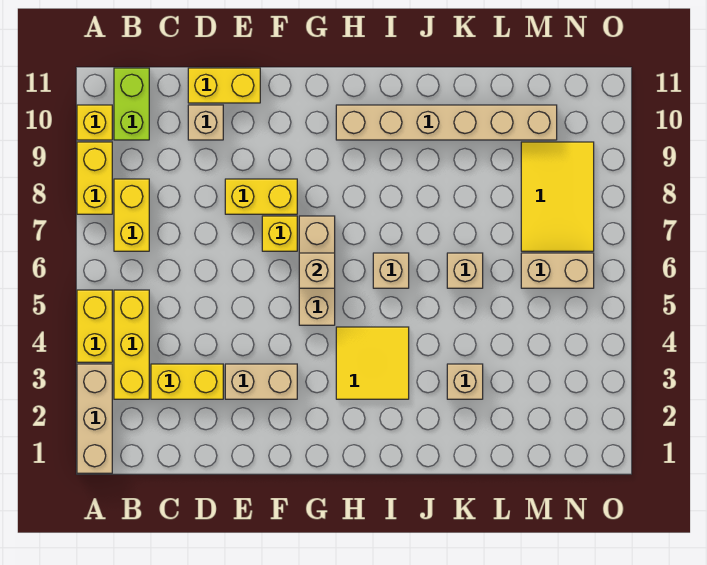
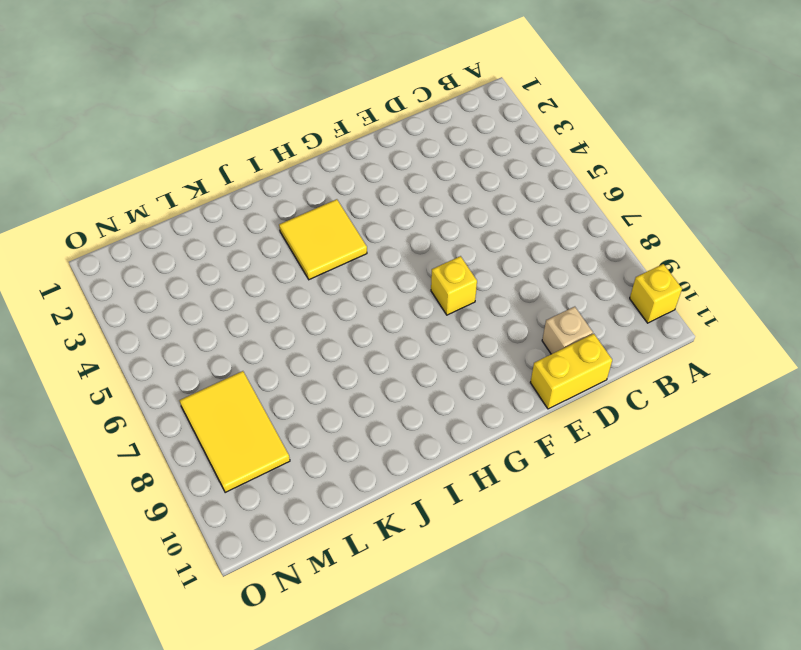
none -> tan 1x3 brick [77,364,112,473]
none -> yellow 1x2 brick [77,290,112,362]
none -> yellow 1x2 brick [77,142,112,214]

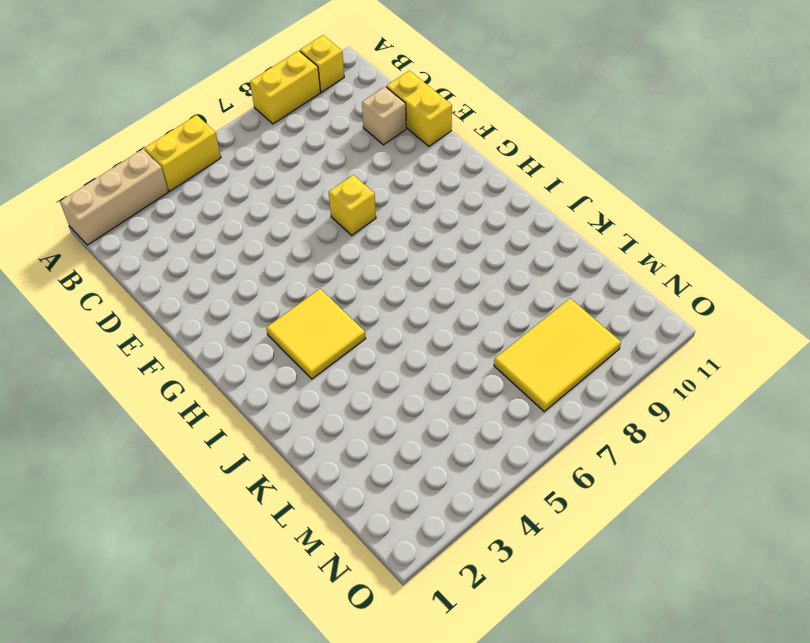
none -> yellow 1x3 brick [114,290,149,399]
none -> yellow 1x2 brick [114,179,149,251]
none -> lime 1x2 brick [114,68,149,140]

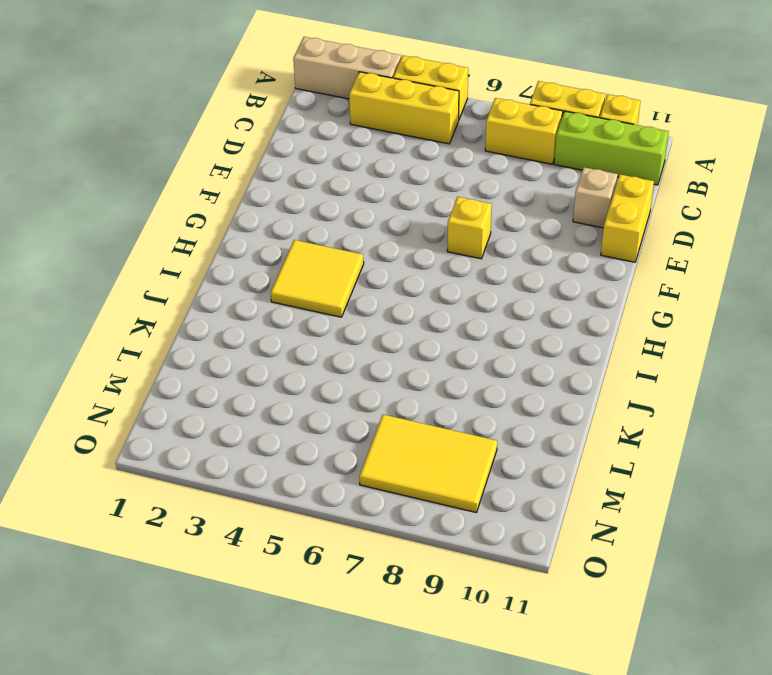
lime 1x3 brick [554,111,669,185] -> lime 1x2 brick [114,68,149,140]
none -> yellow 1x2 brick [151,364,223,399]
none -> tan 1x2 brick [225,364,297,399]
none -> yellow 1x2 brick [225,179,297,214]

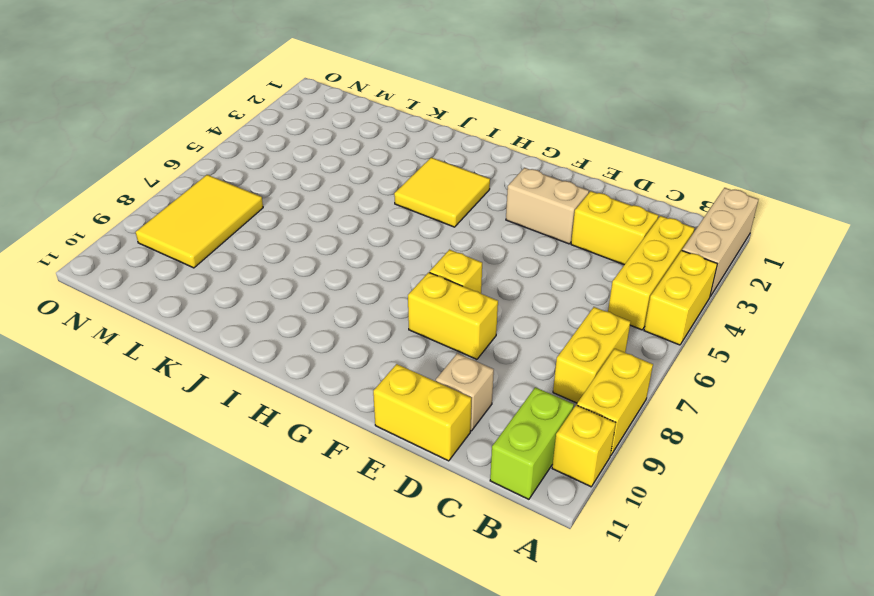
none -> tan 1x3 brick [299,216,335,325]
none -> tan 1x6 brick [336,105,557,140]
none -> tan 1x1 brick [373,253,409,288]

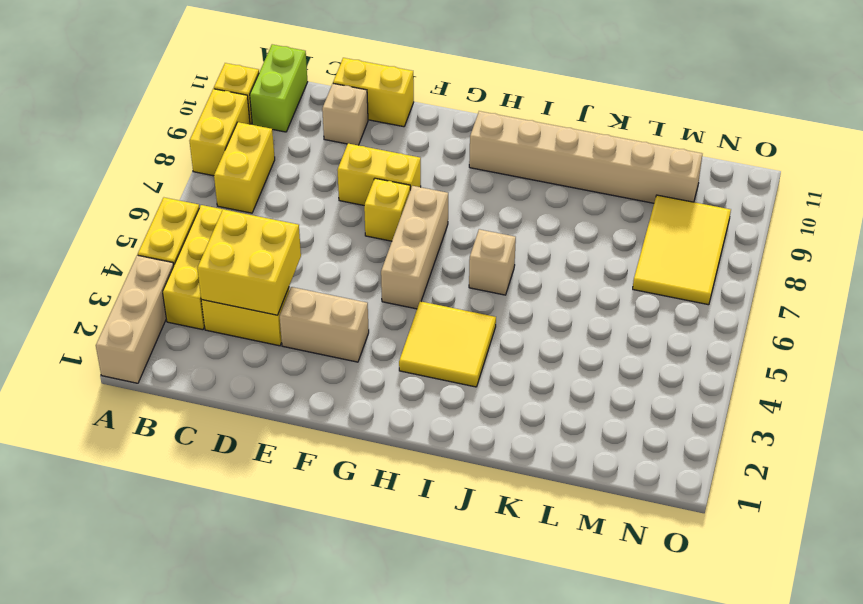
yellow 2x2 brick [197,209,301,315] -> none
none -> tan 1x1 brick [447,364,483,399]
none -> tan 1x1 brick [447,253,483,288]
none -> tan 1x2 brick [521,253,594,288]

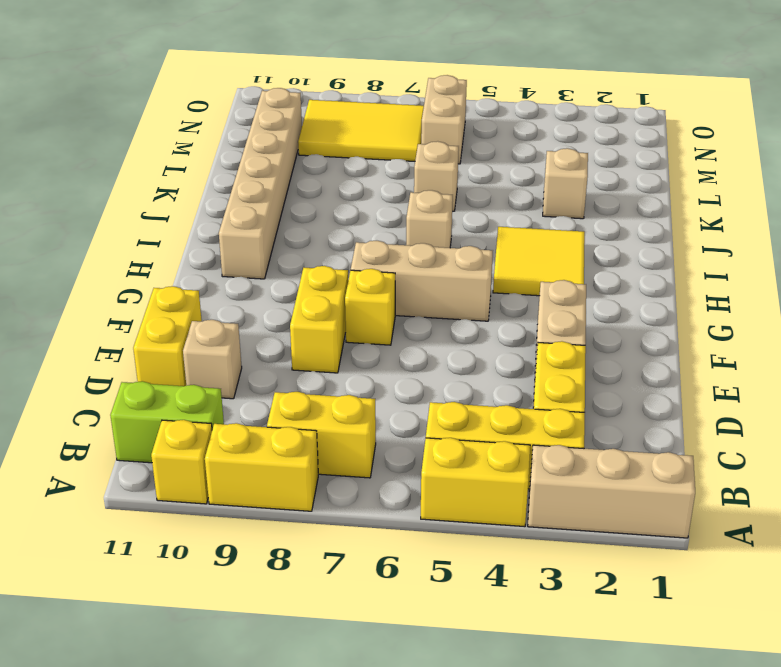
none -> tan 1x1 brick [299,253,335,288]

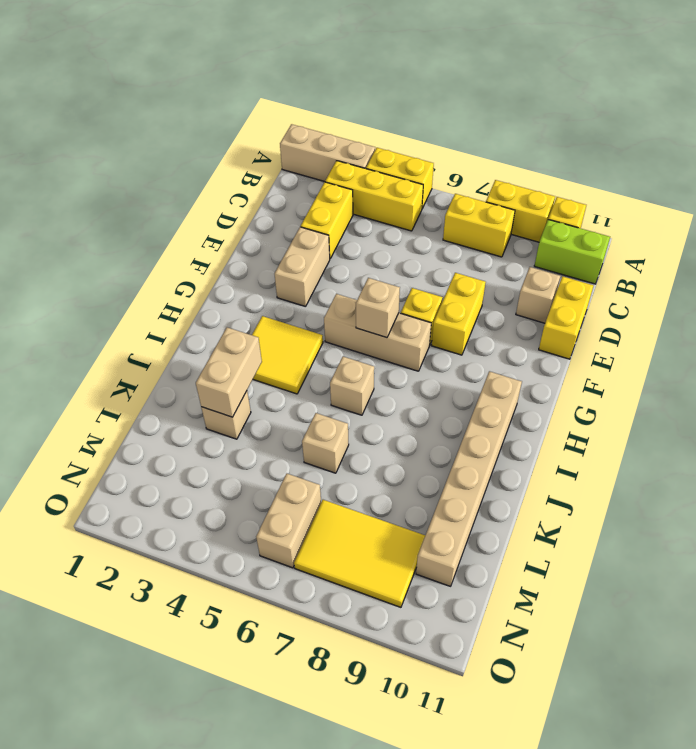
tan 1x2 brick [196,327,262,417] -> none

